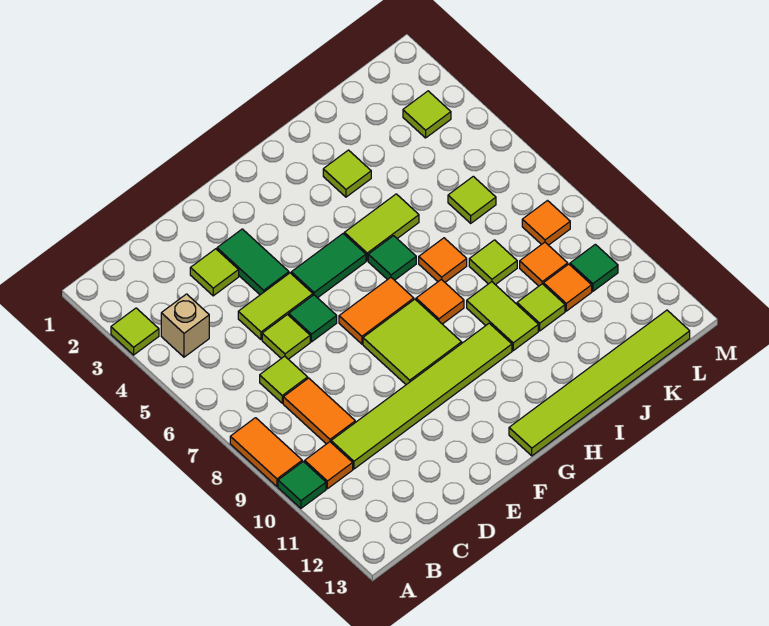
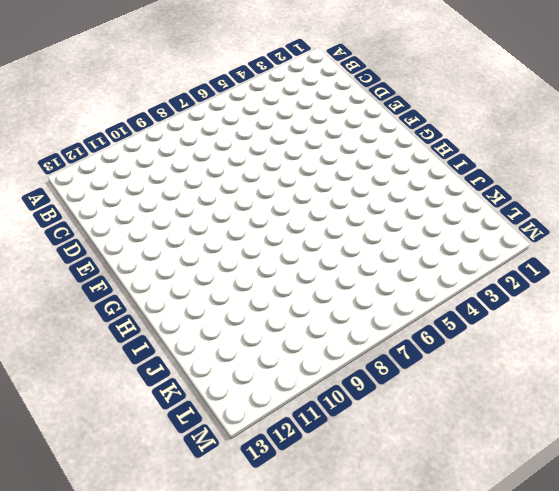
none -> lime 1x1 tile [111,308,159,355]
none -> orange 1x2 tile [230,418,302,486]
none -> green 1x1 tile [278,461,326,508]
none -> tan 1x1 brick [161,294,209,357]

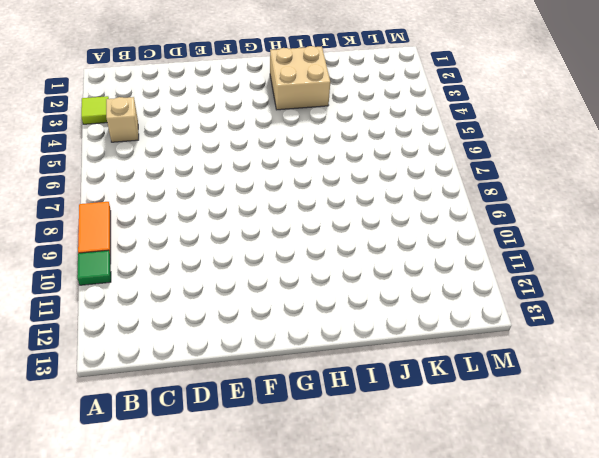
tan 2x2 brick [270,46,330,110] -> lime 1x1 tile [323,150,371,197]
none -> orange 1x1 tile [305,442,353,489]
none -> lime 1x1 tile [260,356,308,403]
none -> orange 1x2 tile [283,378,355,444]
none -> lime 1x6 tile [331,323,512,469]

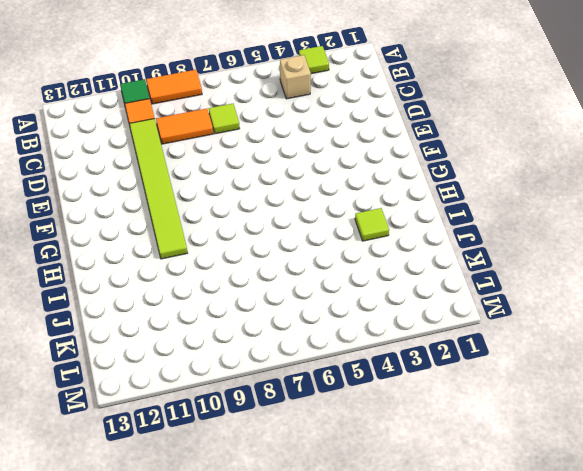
none -> lime 1x1 tile [190,249,239,296]
none -> lime 1x2 tile [238,273,313,340]
none -> lime 1x1 tile [262,315,310,359]
none -> green 1x2 tile [217,229,289,295]

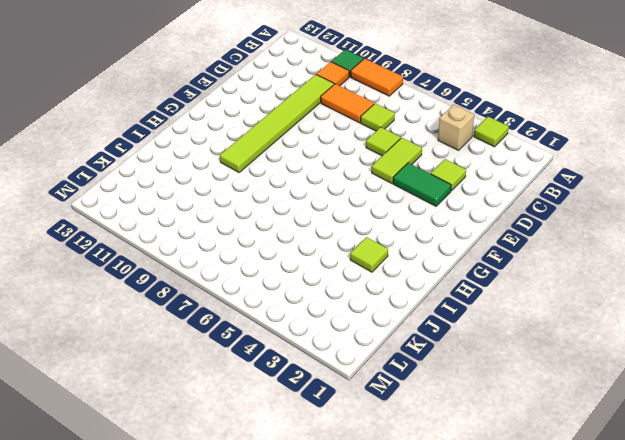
none -> green 1x1 tile [289,295,337,342]
none -> green 1x2 tile [291,234,366,298]
none -> orange 1x2 tile [339,277,414,344]
none -> lime 2x2 tile [363,299,462,385]

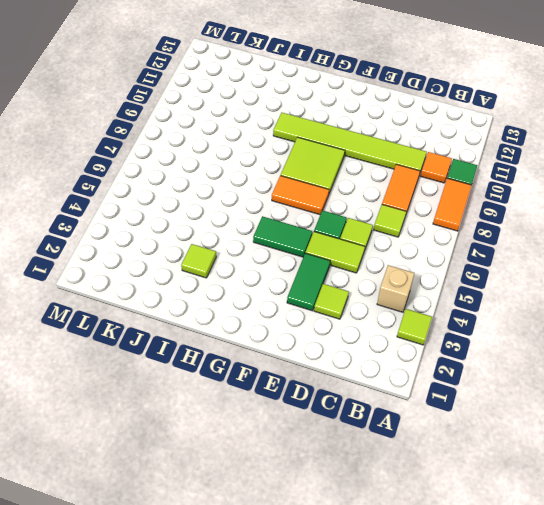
none -> lime 1x6 tile [509,310,690,456]
none -> lime 1x2 tile [344,194,419,261]
none -> green 1x1 tile [368,236,416,280]
none -> orange 1x1 tile [416,279,464,324]

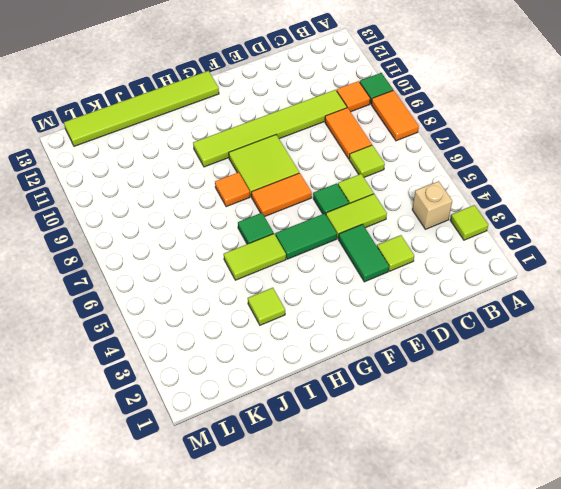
none -> orange 1x1 tile [419,238,467,282]
none -> lime 1x2 tile [467,282,538,351]
none -> lime 1x1 tile [469,240,517,285]
none -> lime 1x1 tile [517,284,565,331]

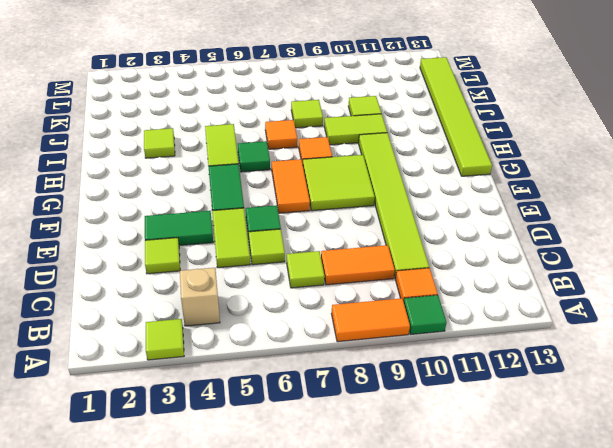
none -> lime 1x1 tile [448,176,496,223]
none -> orange 1x1 tile [520,242,568,286]
none -> orange 1x1 tile [544,264,592,311]
none -> lime 1x1 tile [403,91,451,138]

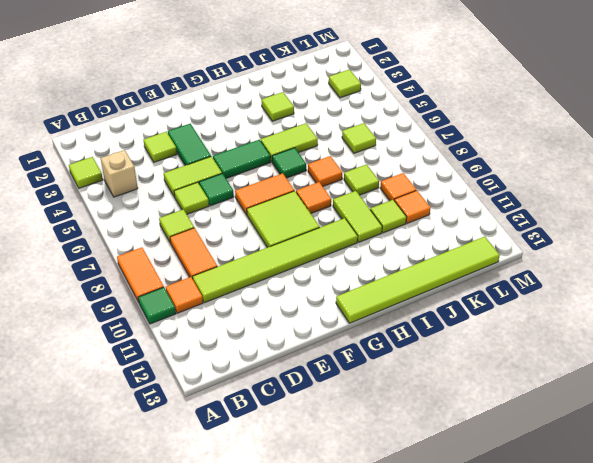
none -> orange 1x1 tile [522,201,570,245]
none -> green 1x1 tile [570,244,618,291]

